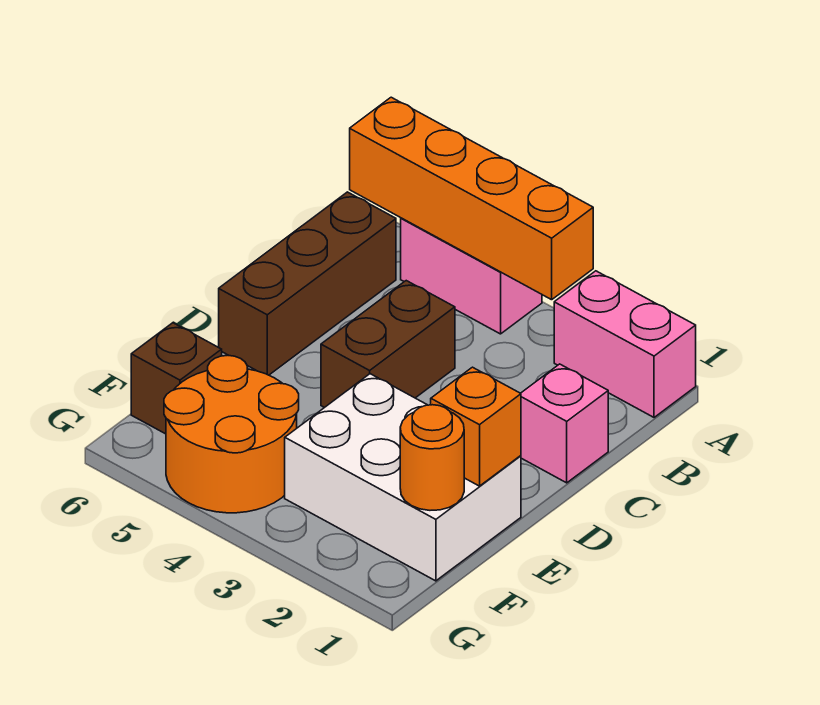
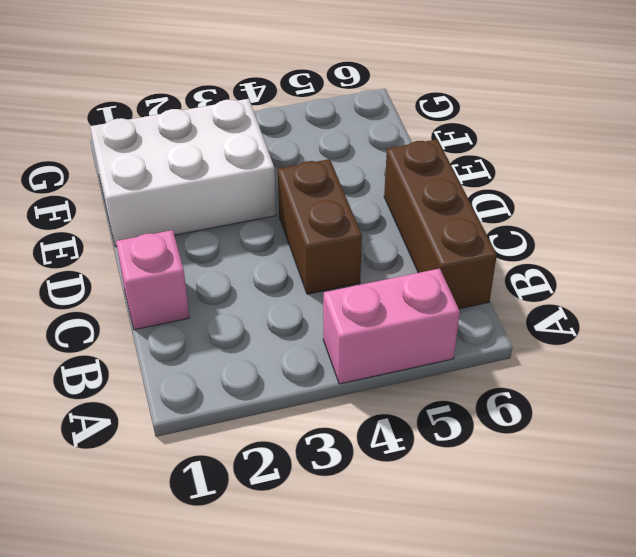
none -> pink 1x2 brick [554,271,696,417]
none -> orange 2x2 round brick [164,355,299,513]

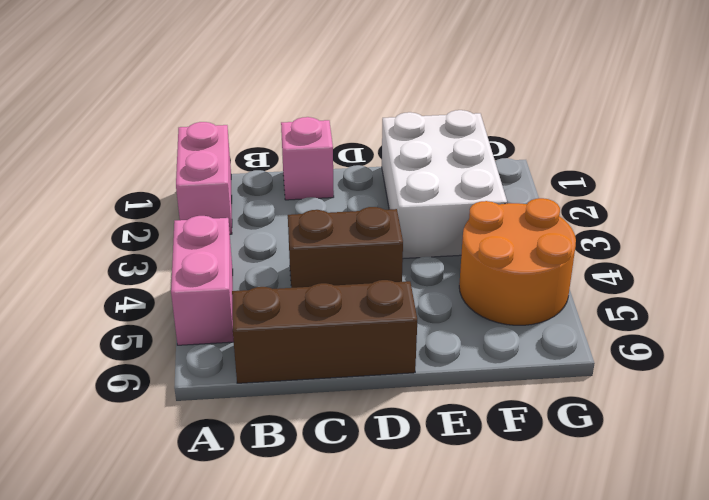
none -> brown 1x1 brick [131,323,222,434]
none -> orange 1x4 brick [350,97,593,300]

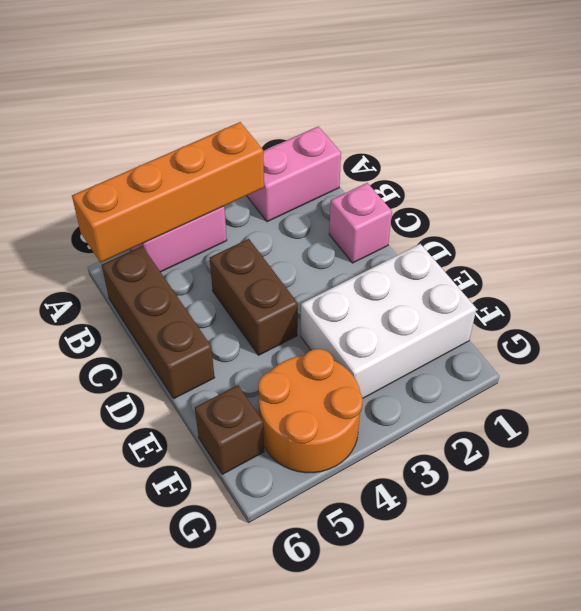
none -> orange 1x1 brick [431,367,521,486]
none -> orange 1x1 round brick [400,405,464,510]

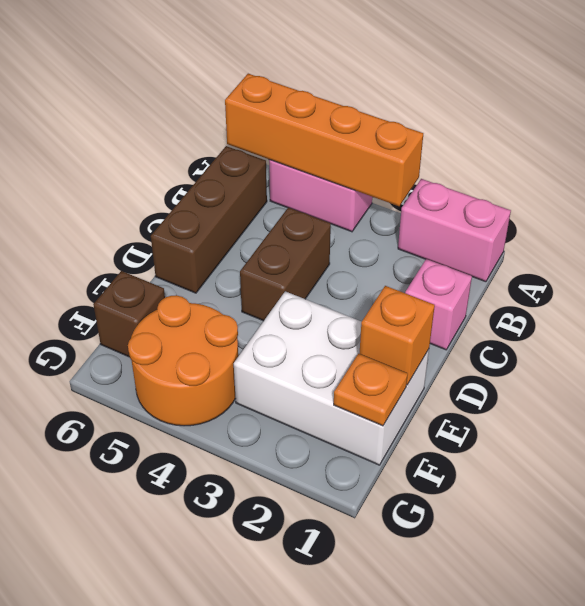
orange 1x1 plate [334,354,408,426] -> orange 1x1 round brick [400,405,464,510]

